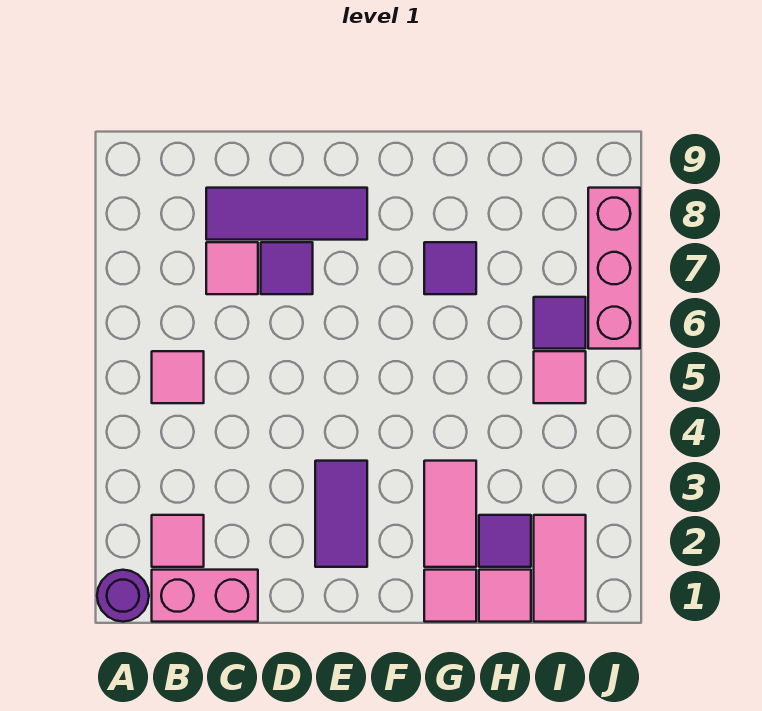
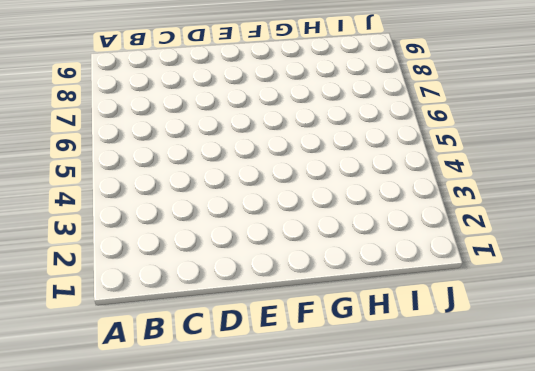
none -> purple 1x1 round brick [97,570,149,622]
none -> pink 1x2 brick [152,570,258,622]
none -> pink 1x1 tile [152,515,204,567]

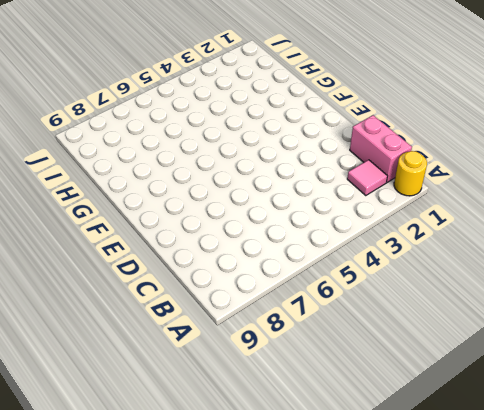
yellow 1x1 round brick [394,151,427,196] -> purple 1x1 round brick [97,570,149,622]
none -> pink 1x1 tile [152,351,204,403]
none -> pink 1x1 tile [206,242,258,294]
none -> purple 1x3 tile [206,188,367,240]

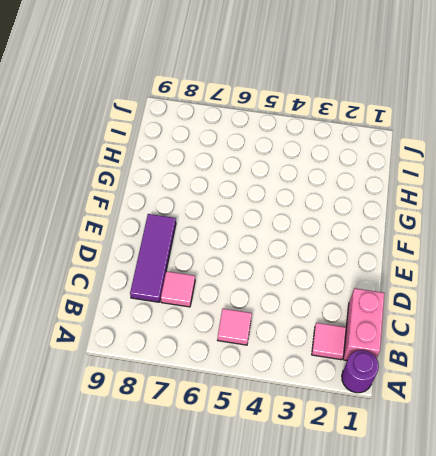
none -> purple 1x1 tile [261,242,313,294]
none -> purple 1x2 tile [315,461,367,567]
none -> pink 1x1 tile [424,570,476,622]

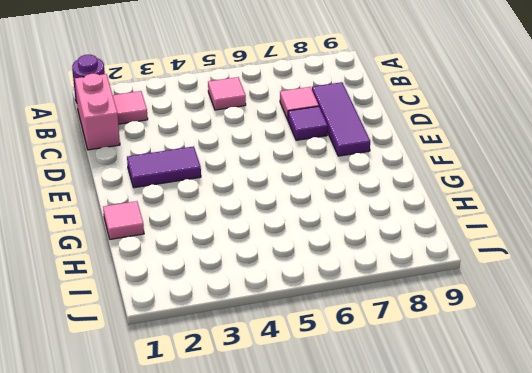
none -> pink 1x2 tile [424,461,476,567]
none -> purple 1x1 tile [424,242,476,294]
none -> pink 1x1 tile [479,570,531,622]

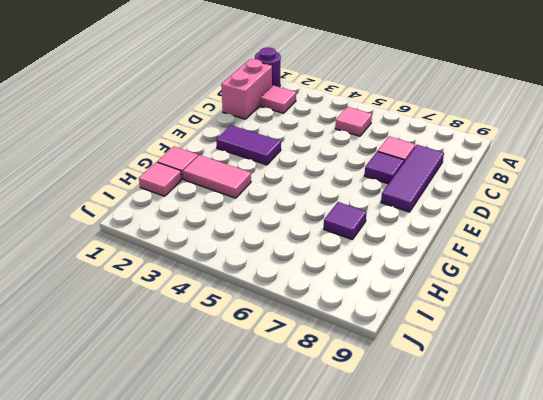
none -> purple 1x1 tile [479,515,531,567]
none -> pink 1x2 tile [534,515,586,622]
none -> pink 1x1 tile [534,351,586,403]

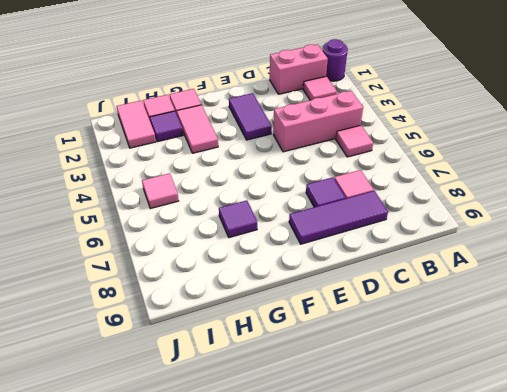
pink 1x3 brick [273,91,363,152] -> pink 1x3 brick turned to [588,188,640,349]
none -> purple 1x1 tile [534,297,586,349]

